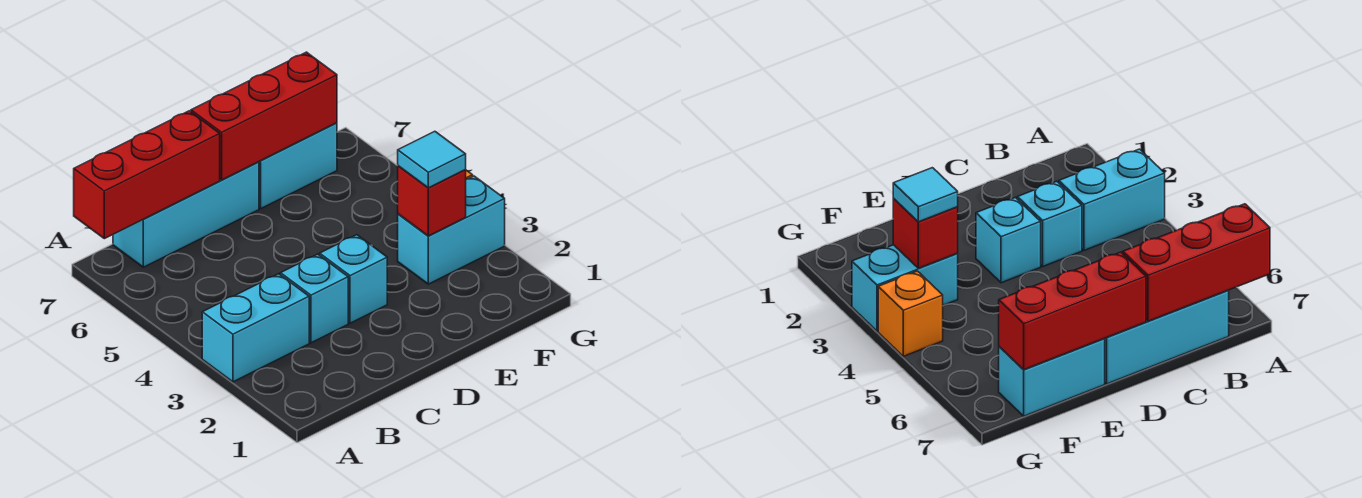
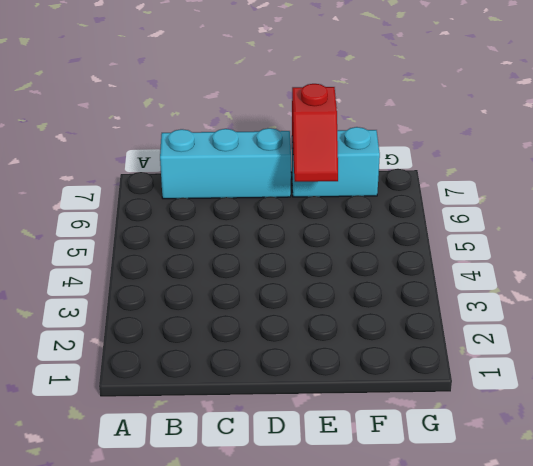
red 1x2 slope [292,84,338,182] -> red 1x3 brick [191,52,337,180]
none -> cyan 1x2 brick [202,274,309,382]
none -> cyan 1x1 brick [280,254,348,343]

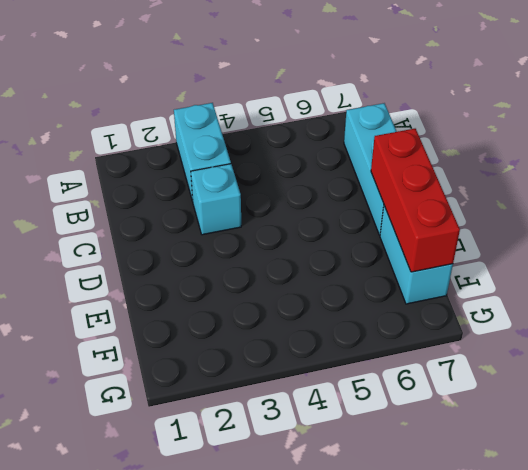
none -> cyan 1x1 brick [320,235,387,323]
none -> cyan 1x2 brick [398,176,505,284]

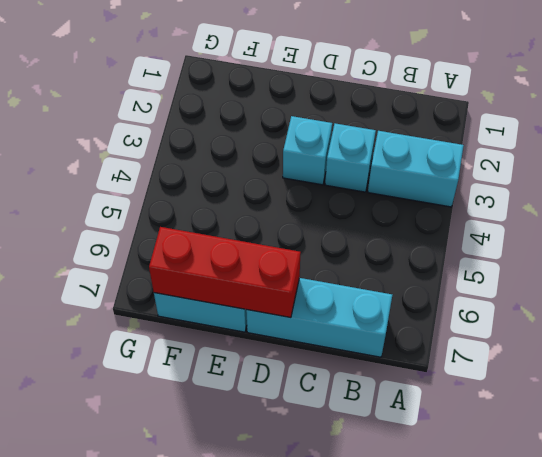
none -> cyan 1x2 brick [398,176,505,284]
none -> orange 1x1 brick [878,271,943,356]

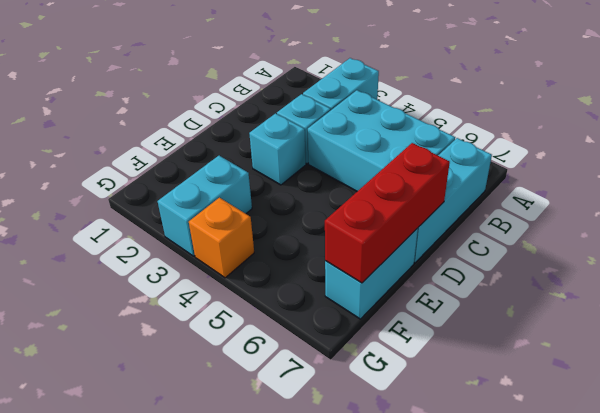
cyan 2x3 brick [308,90,455,191] -> none
none -> red 1x3 brick [74,111,220,239]
none -> red 1x1 brick [398,166,466,236]

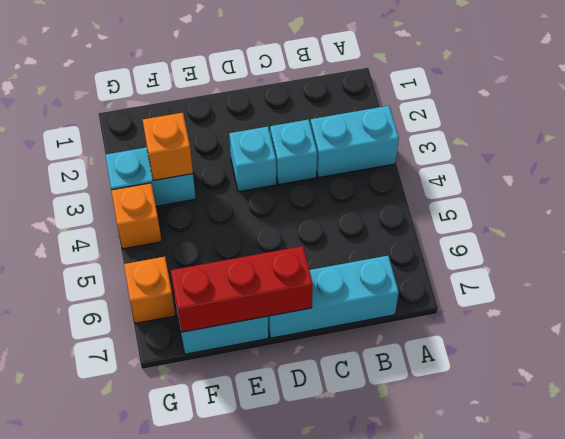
orange 1x1 brick [143,113,193,181] -> red 1x1 brick [398,166,466,236]
orange 1x1 brick [124,257,175,323] -> none
none -> red 1x3 brick [74,111,220,239]
none -> cyan 1x1 tile [398,131,466,188]

